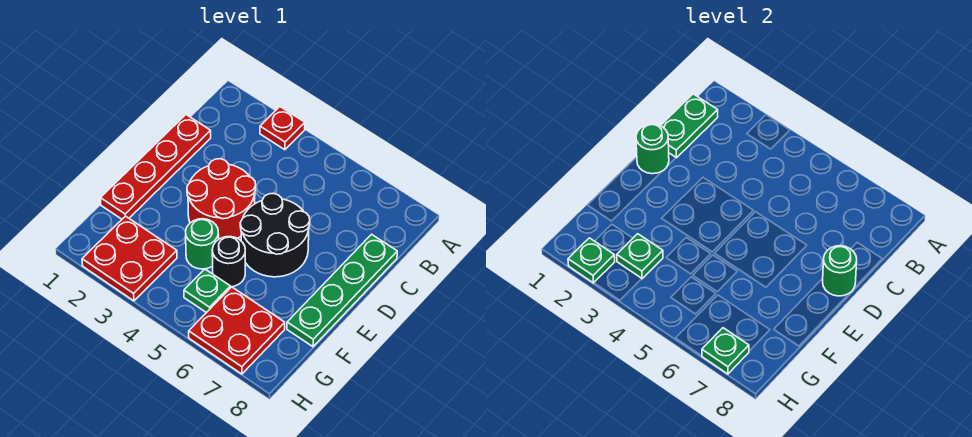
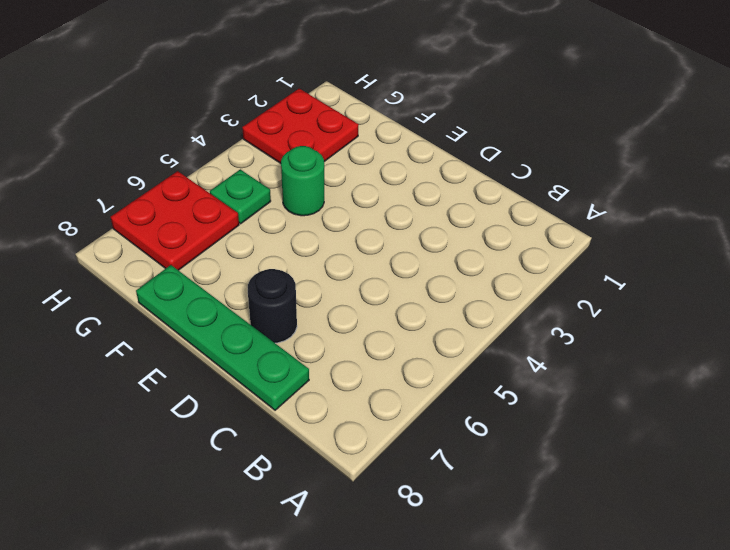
black 1x1 round brick [248,269,297,343] -> black 1x1 round brick moved to [212,236,245,287]
none -> red 1x1 plate [260,107,305,150]
none -> red 1x4 plate [100,115,211,219]
none -> red 2x2 round brick [187,159,256,239]

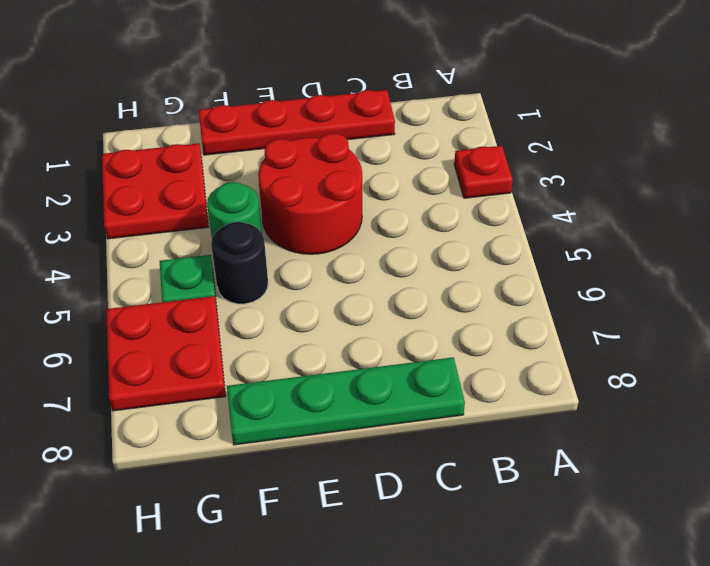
none -> black 2x2 round brick [240,194,310,277]
none -> green 1x2 plate [661,94,718,158]
none -> green 1x1 round brick [636,124,669,174]

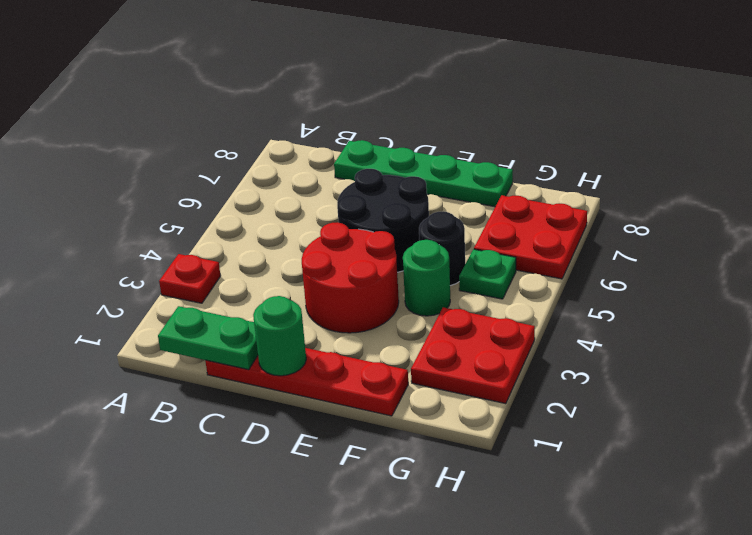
none -> green 1x1 round brick [823,246,857,296]
none -> green 1x1 plate [617,234,663,279]
none -> green 1x1 plate [568,238,615,283]

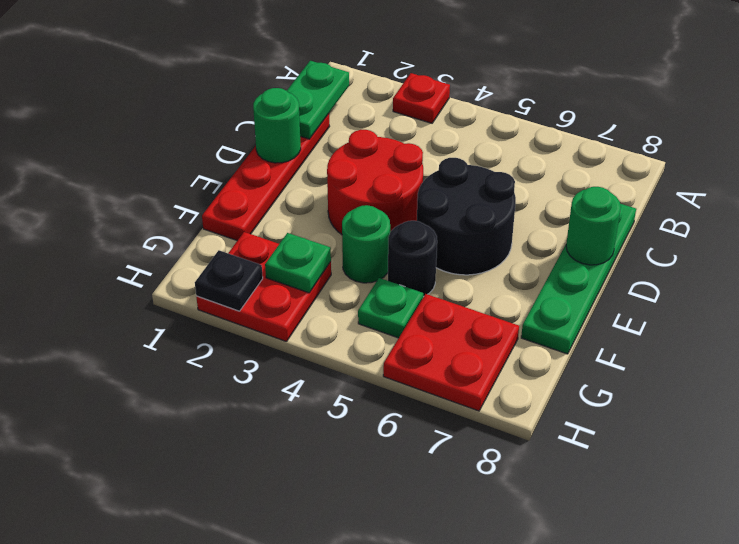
black 1x1 plate [195,250,263,311] -> green 1x1 plate [568,238,615,283]
none -> green 1x1 plate [702,328,749,374]

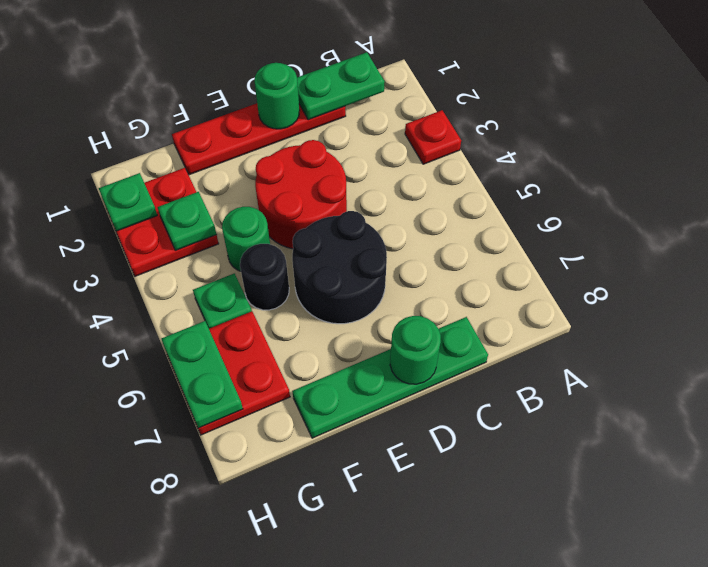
green 1x2 plate [162,321,243,428] -> green 1x1 plate [702,328,749,374]

